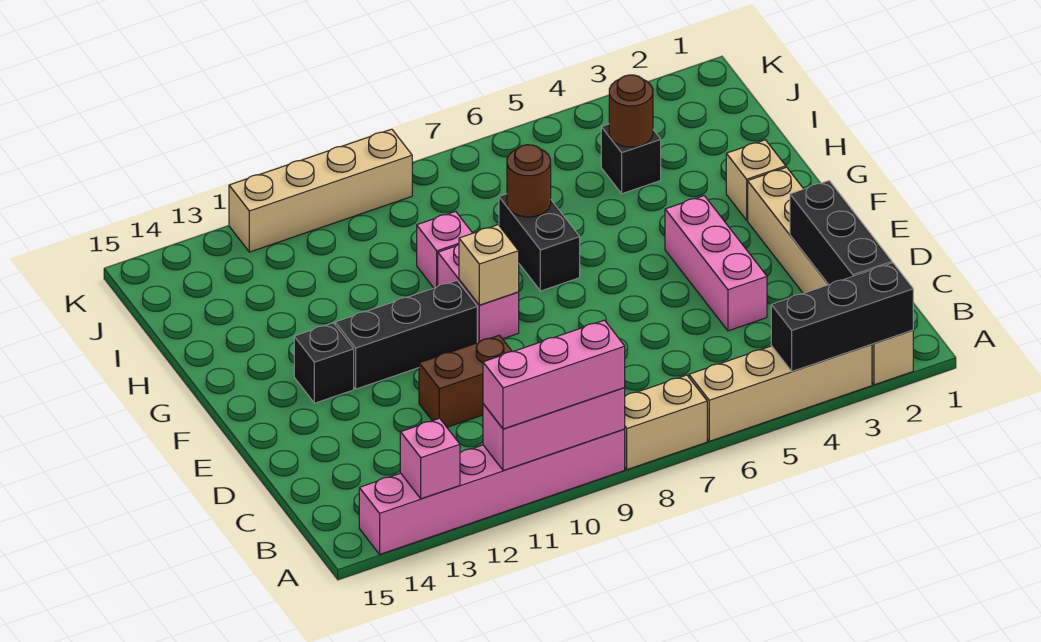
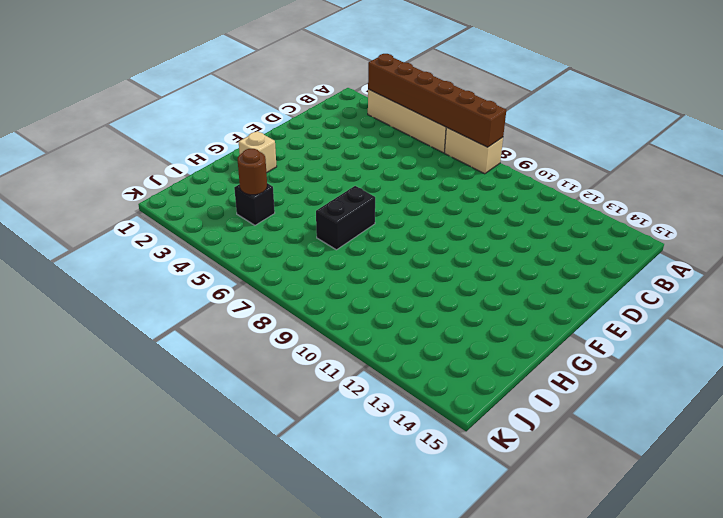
brown 1x6 brick [368,54,506,147] -> black 1x3 brick [771,263,913,372]
none -> tan 1x6 brick [748,167,913,385]
none -> pink 1x6 brick [359,429,625,554]
none -> pink 1x3 brick [665,196,767,331]

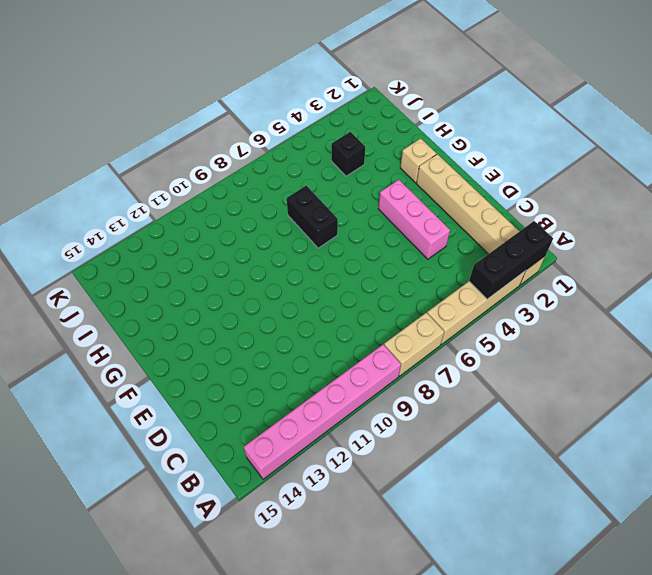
none -> brown 1x2 brick [419,335,512,427]
none -> pink 1x2 brick [438,244,519,343]
none -> black 1x3 brick [335,281,477,389]

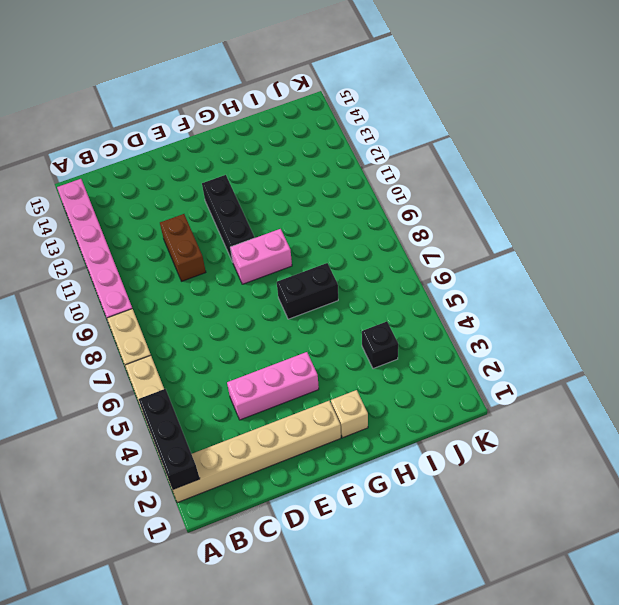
none -> black 1x1 brick [294,323,354,403]
none -> pink 1x1 brick [417,211,472,288]
none -> tan 1x4 brick [229,129,412,252]

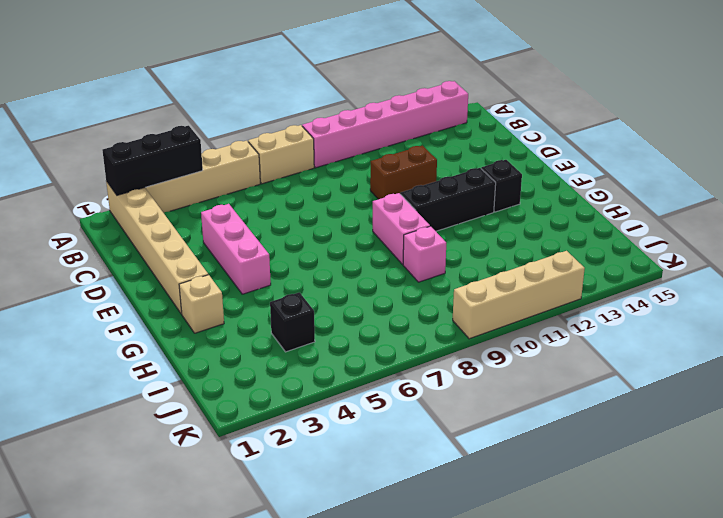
none -> black 1x2 brick [499,194,580,291]
none -> pink 1x3 brick [483,387,625,471]
none -> pink 1x1 brick [400,418,460,499]

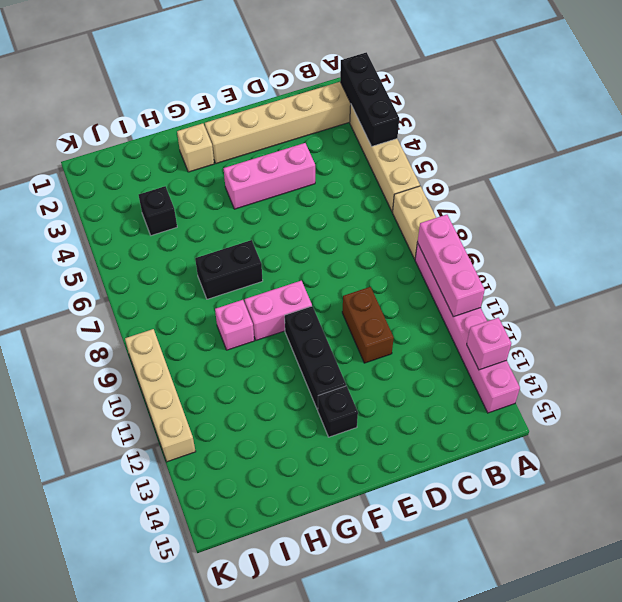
none -> black 1x3 brick [790,181,892,285]
none -> tan 1x1 brick [459,225,519,305]
none -> brown 1x1 round brick [507,145,551,217]

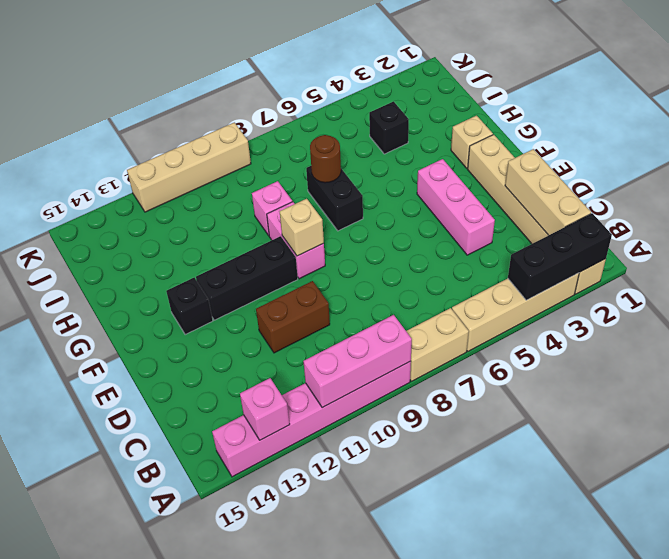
tan 1x3 brick [505,149,591,235] -> black 1x3 brick [790,181,892,285]
none -> brown 1x1 round brick [609,75,653,147]
none -> pink 1x3 brick [483,320,625,429]

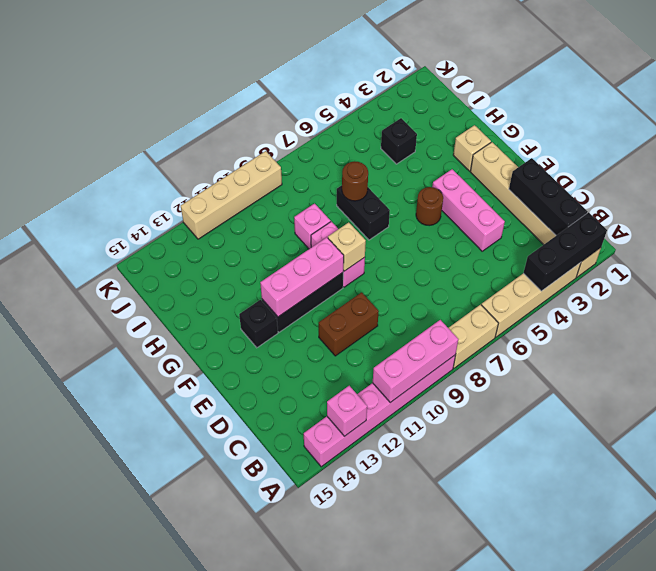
brown 1x1 round brick [416,187,443,226] -> brown 1x1 round brick moved to [609,75,653,147]
pink 1x3 brick [260,237,344,317] -> pink 1x3 brick moved to [483,320,625,429]

